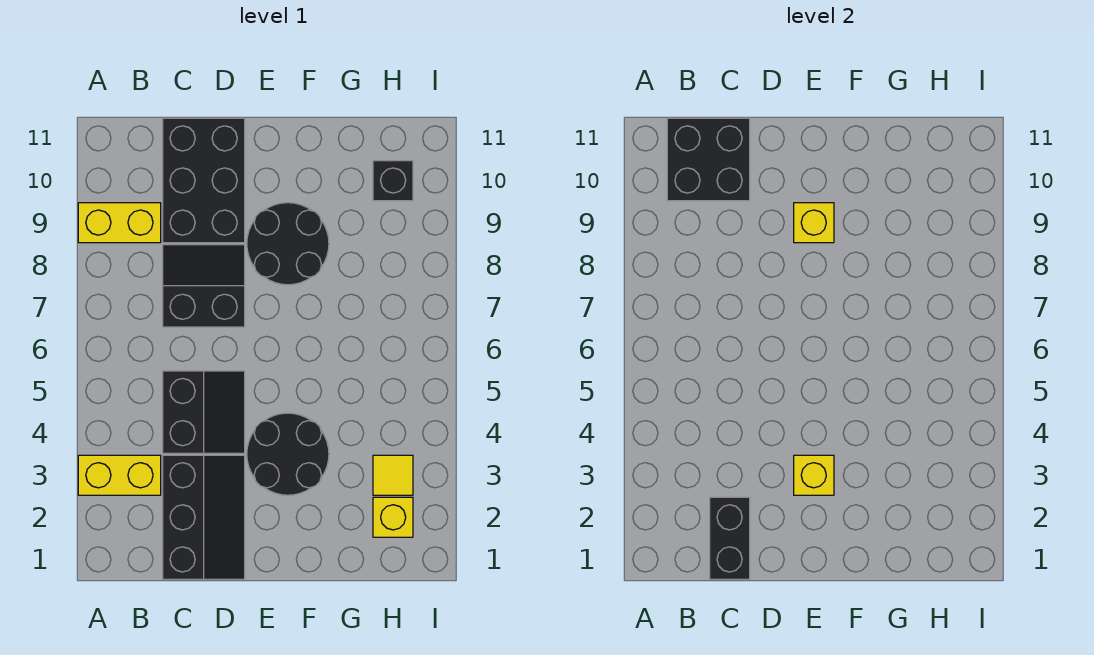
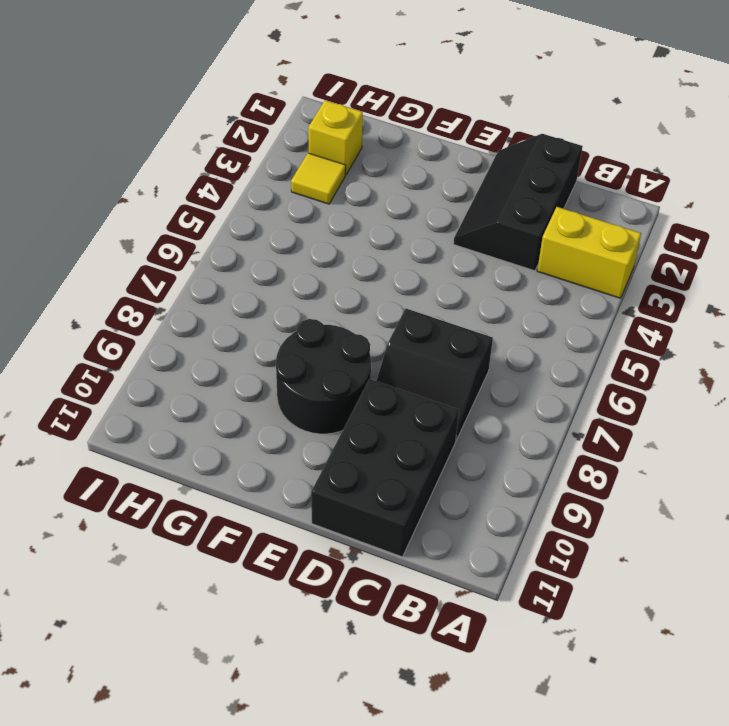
none -> yellow 1x2 brick [78,203,161,243]
none -> black 2x2 slope [163,371,245,453]
none -> black 2x2 round brick [247,413,329,495]

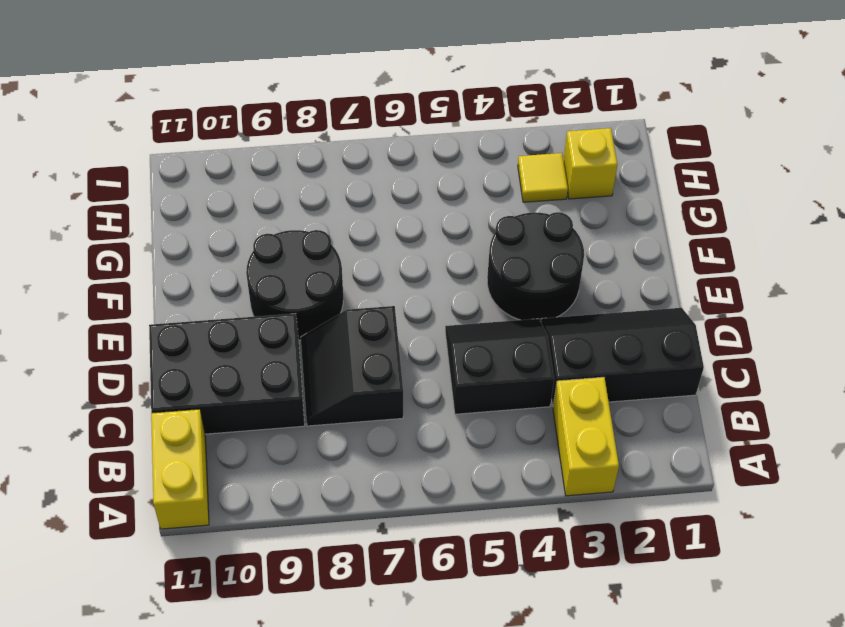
yellow 1x2 brick [151,409,209,529] -> yellow 1x2 brick moved to [78,203,161,243]
none -> black 1x1 brick [373,161,413,201]
none -> black 2x2 brick [667,118,750,201]
none -> black 1x2 brick [710,497,750,579]

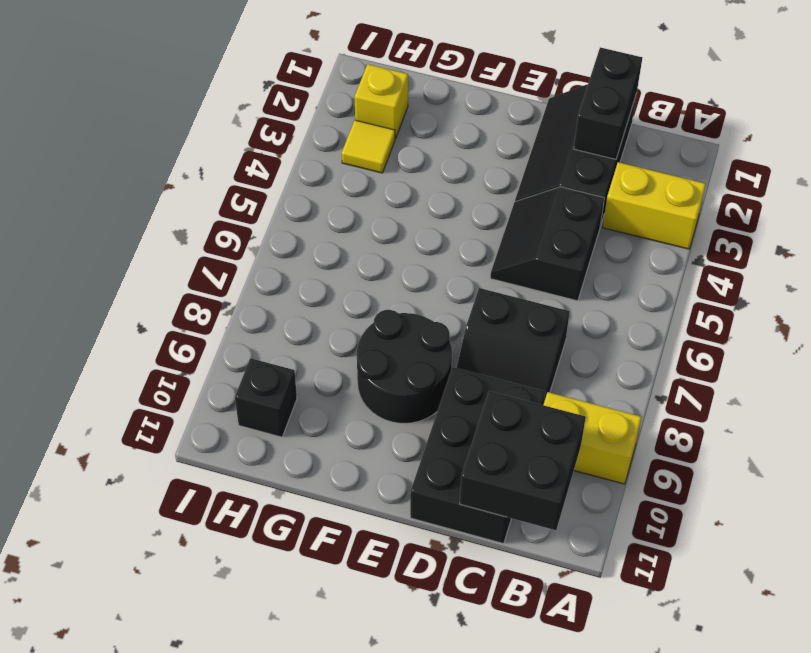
none -> black 2x2 round brick [247,413,329,495]
none -> yellow 1x1 brick [794,455,834,495]
none -> yellow 1x1 brick [794,203,834,243]

